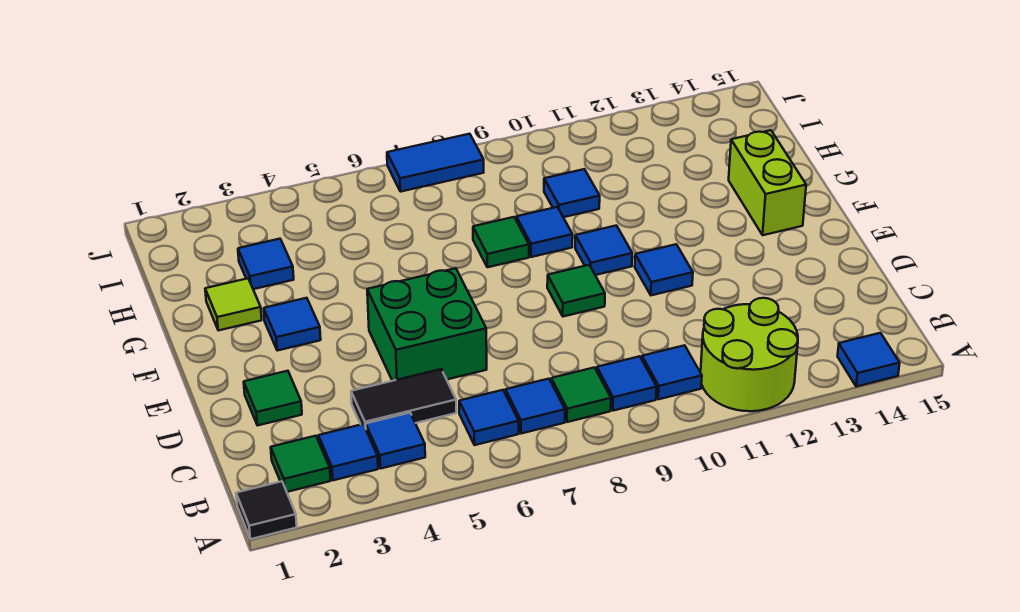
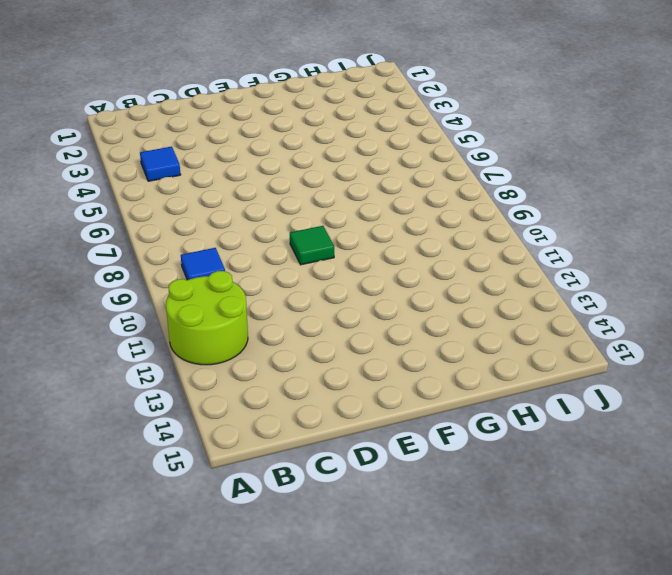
none -> black 1x1 tile [236,481,297,539]
none -> blue 1x1 tile [838,333,900,387]
none -> green 1x1 tile [271,436,330,492]

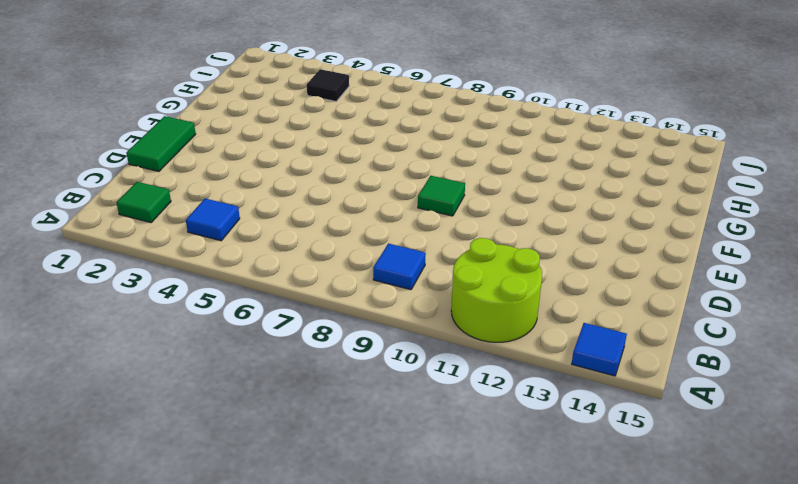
green 1x2 tile [126,116,196,172] -> none
black 1x1 tile [307,69,349,101] -> black 1x1 tile moved to [236,481,297,539]
none -> blue 1x1 tile [318,424,378,480]
none -> blue 1x1 tile [459,390,519,445]
none -> blue 1x1 tile [505,379,565,434]

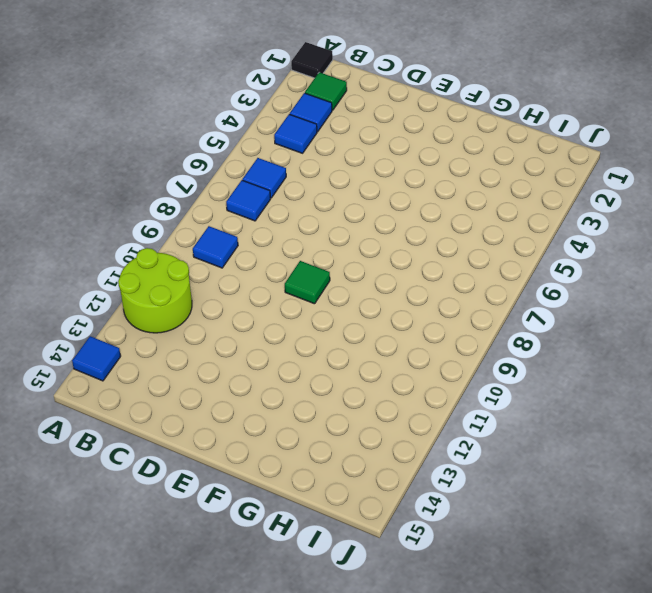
none -> green 1x1 tile [551,368,611,422]
none -> blue 1x1 tile [642,345,702,399]
none -> black 1x2 tile [351,369,456,429]

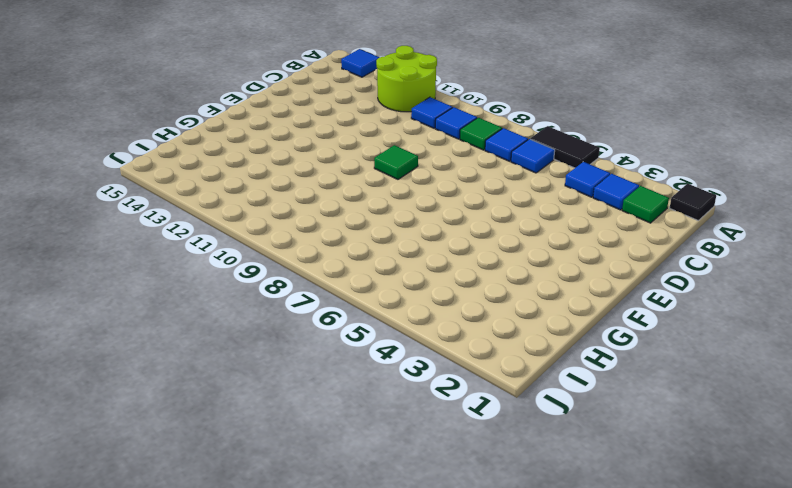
black 1x2 tile [530,126,600,168] -> black 1x2 tile moved to [351,369,456,429]
none -> green 1x1 tile [244,371,302,425]
none -> green 2x2 brick [367,268,487,381]
none -> blue 1x1 tile [635,244,693,295]

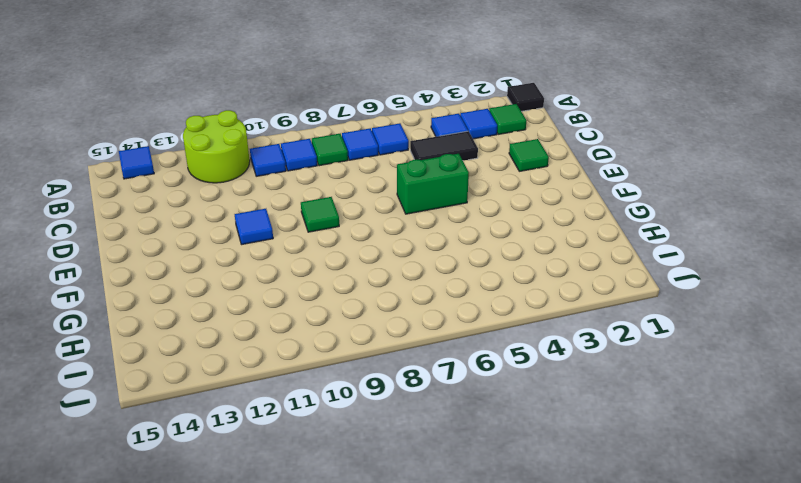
green 1x2 brick [397,154,469,214] -> green 2x2 brick [367,268,487,381]
none -> blue 1x1 tile [264,298,321,351]
none -> blue 1x1 tile [575,226,632,275]
none -> lime 1x2 brick [729,130,806,235]

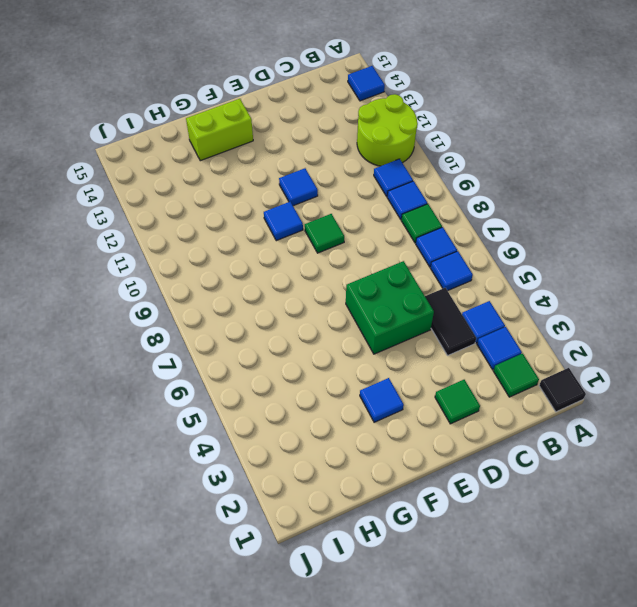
none -> lime 1x1 tile [205,278,262,330]
none -> green 1x1 tile [473,217,529,267]
none -> blue 1x1 tile [516,207,573,257]

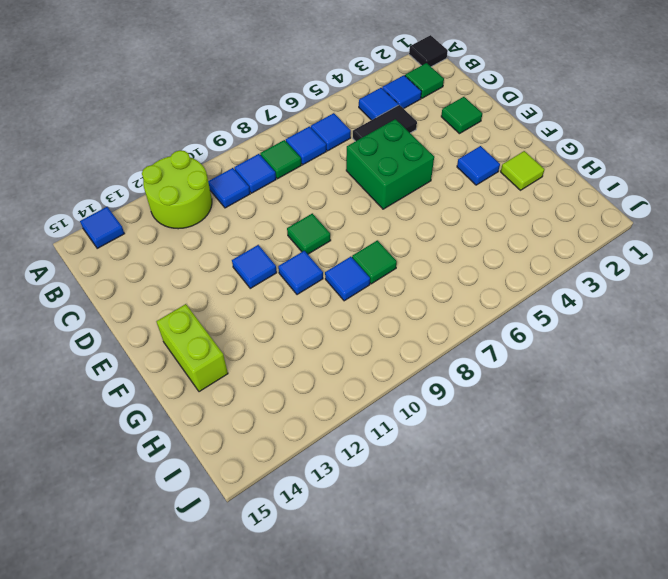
none -> blue 1x1 tile [238,239,294,289]
none -> blue 1x1 tile [544,169,600,217]
none -> blue 1x2 tile [387,134,484,192]

